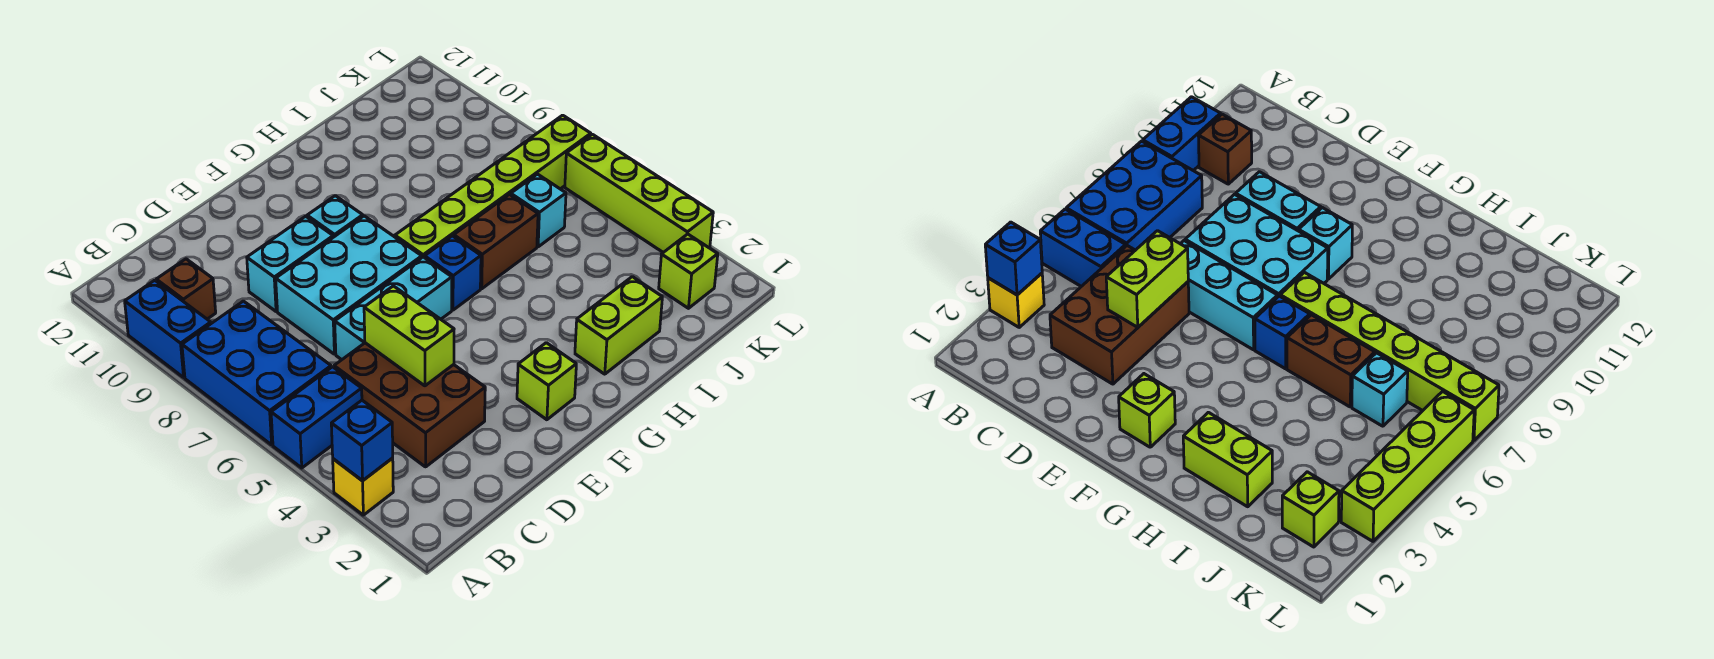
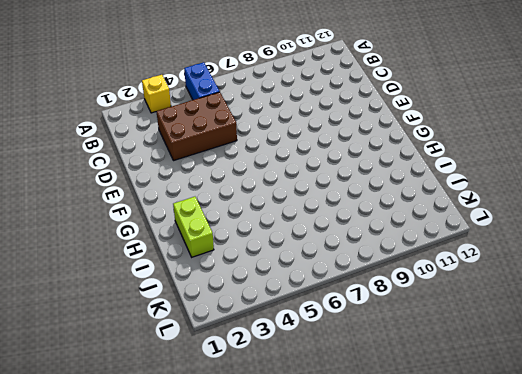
none -> blue 2x3 brick [182,301,331,445]
none -> blue 1x2 brick [125,280,211,377]
none -> brown 1x1 brick [156,259,216,319]

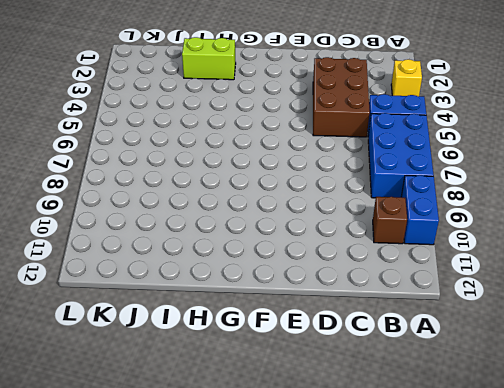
none -> cyan 1x3 brick [335,257,452,360]
none -> cyan 2x3 brick [276,216,422,354]
none -> cyan 1x2 brick [247,216,333,312]

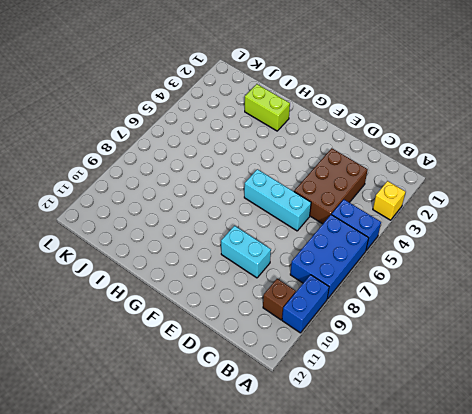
none -> cyan 2x3 brick [276,216,422,354]
none -> lime 1x1 brick [517,343,576,420]
none -> cyan 1x1 brick [307,196,363,237]

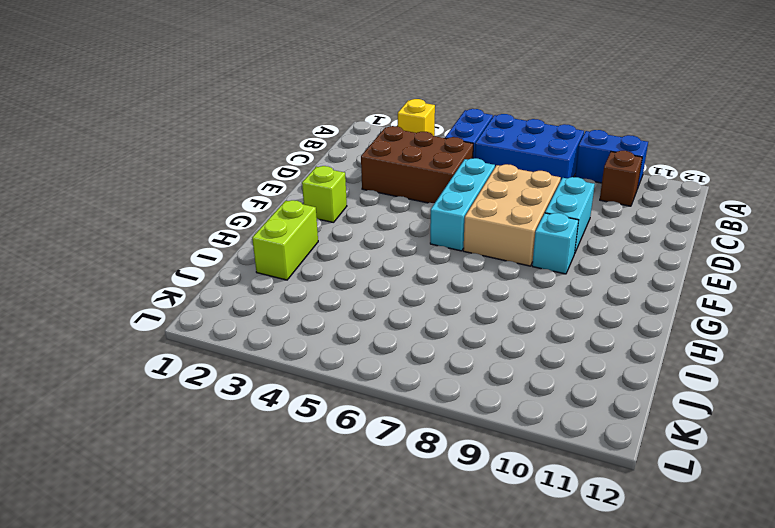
tan 2x3 brick [463,164,561,266] -> cyan 2x3 brick [276,216,422,354]
none -> blue 1x1 brick [425,236,481,310]
none -> lime 1x6 brick [395,115,591,258]
none -> brown 1x2 brick [454,194,538,289]

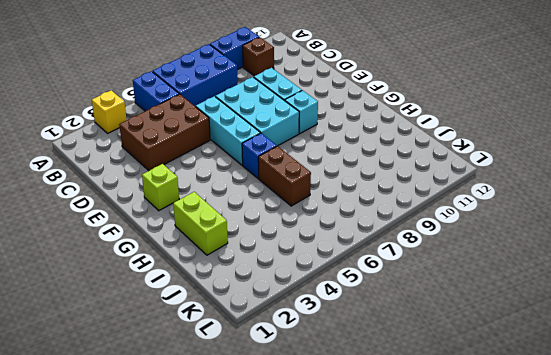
none -> lime 1x6 brick [395,115,591,258]
none -> cyan 1x1 brick [511,174,566,247]
none -> lime 1x1 brick [659,234,718,308]

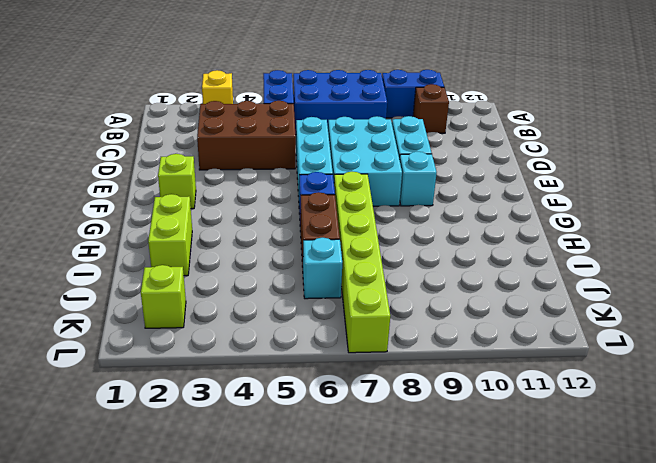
none -> lime 1x4 brick [565,134,713,252]
none -> blue 1x1 brick [331,400,393,481]
none -> lime 1x2 brick [364,286,454,386]

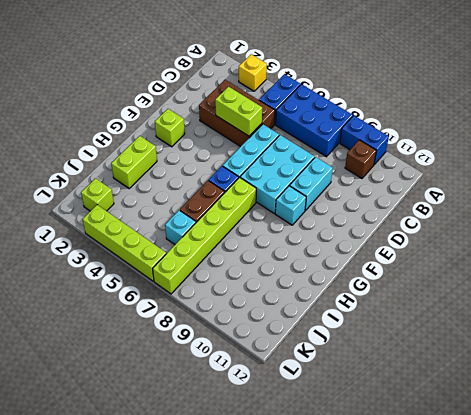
none -> blue 1x1 brick [331,400,393,481]

